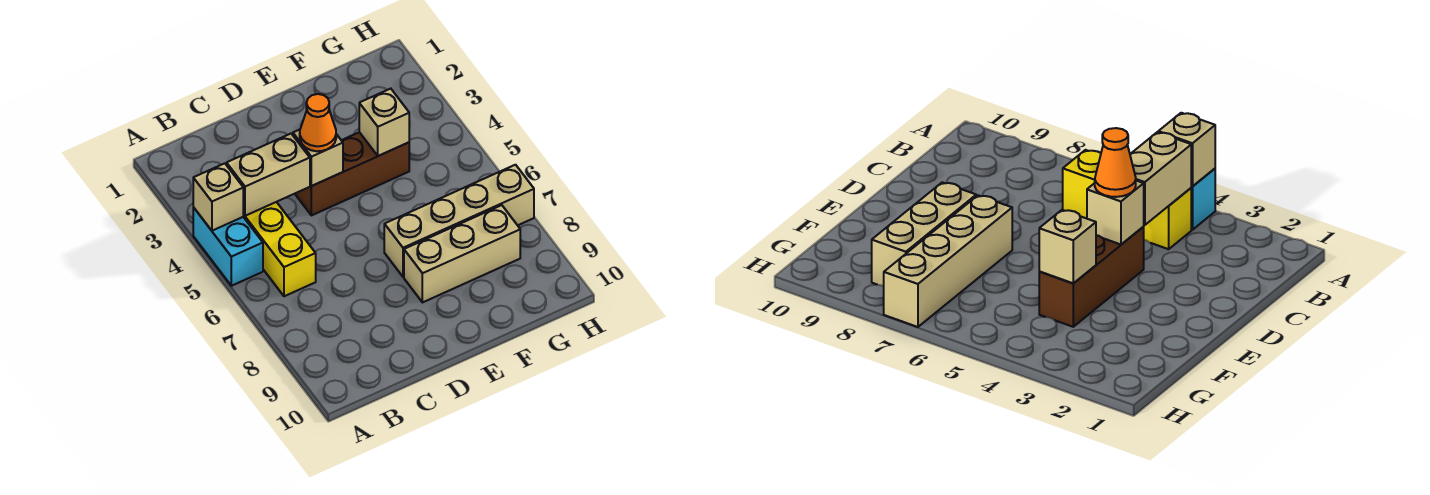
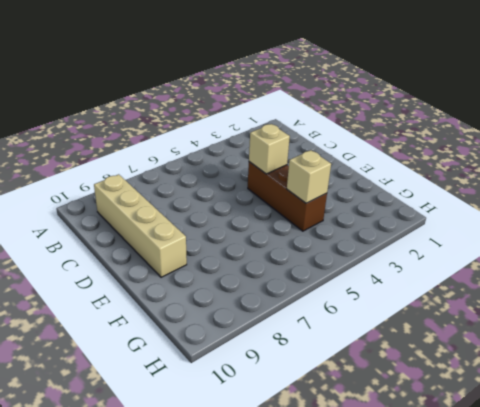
tan 1x4 brick [94,174,187,277] -> tan 1x4 brick moved to [384,165,534,277]
none -> cyan 1x2 brick [193,207,263,286]
none -> yellow 1x3 brick [243,202,316,296]

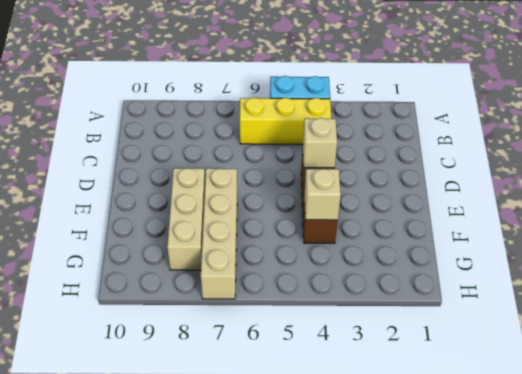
none -> tan 1x1 brick [193,163,243,231]
none -> tan 1x2 brick [227,134,310,216]

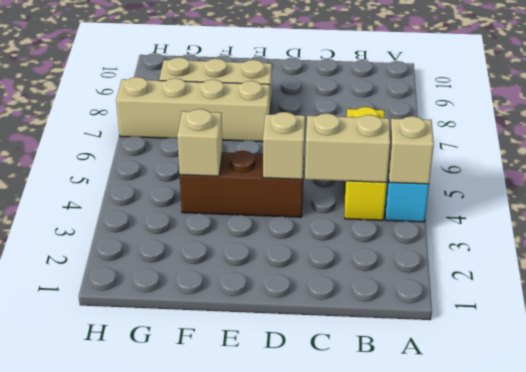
none -> orange 1x1 cone [300,94,336,151]

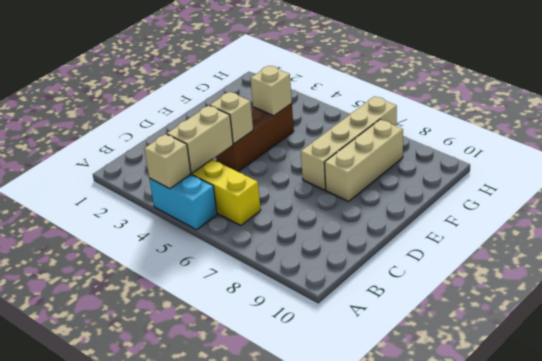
none -> orange 1x1 cone [300,94,336,151]

